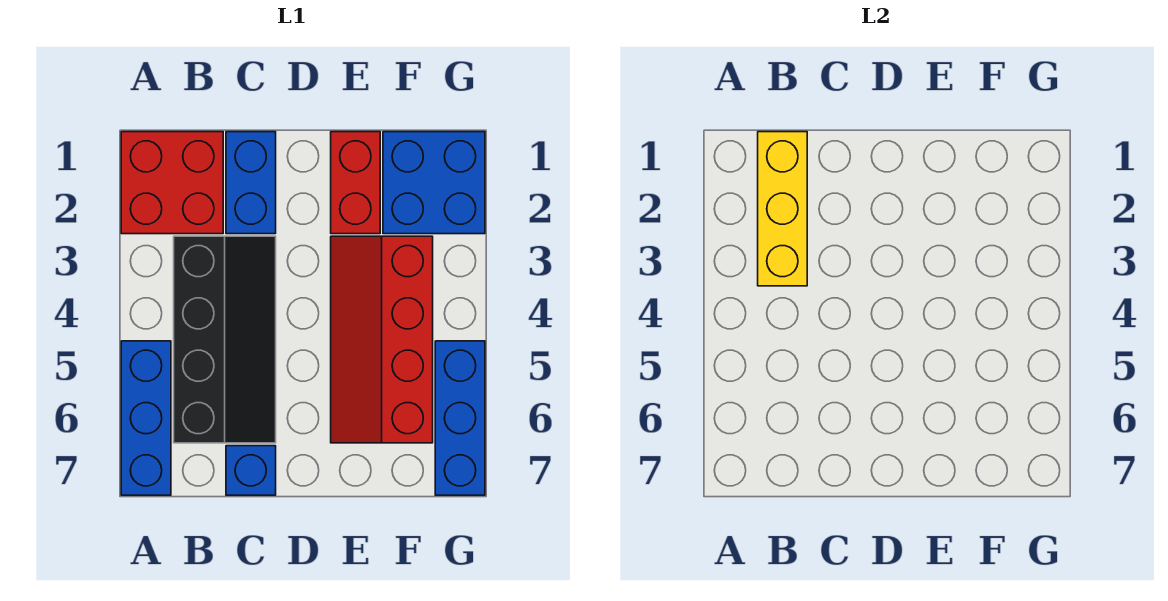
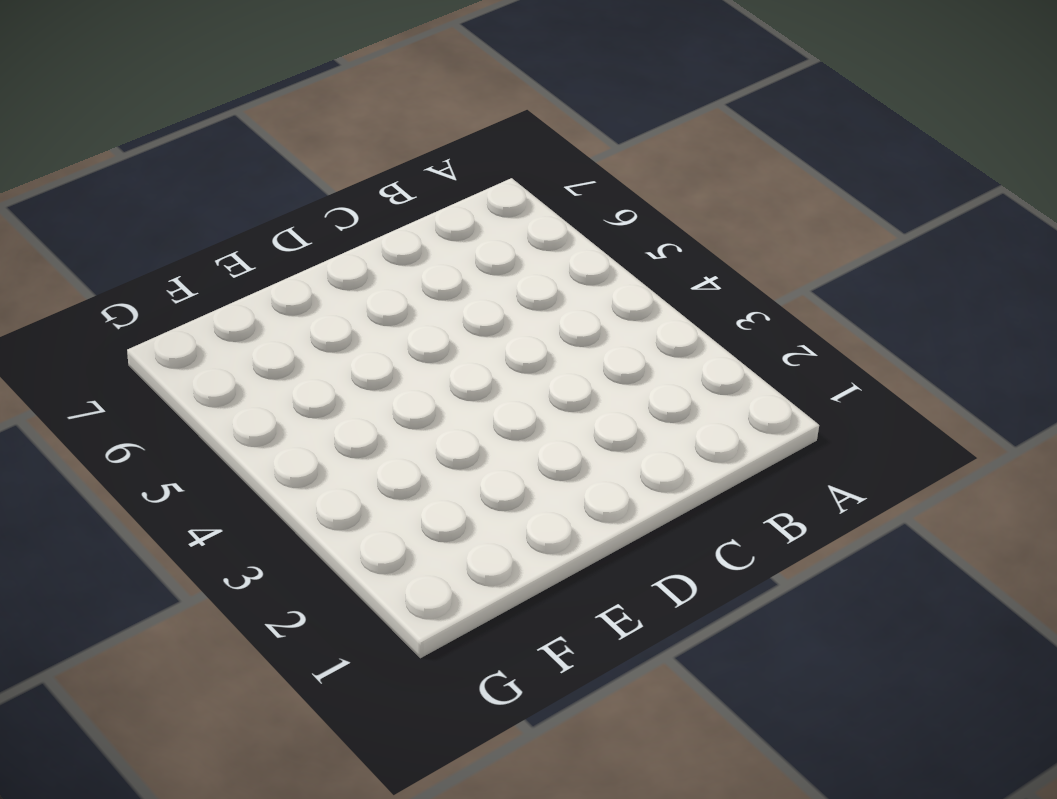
none -> red 2x2 brick [121,132,223,234]
none -> blue 1x3 brick [121,341,171,495]

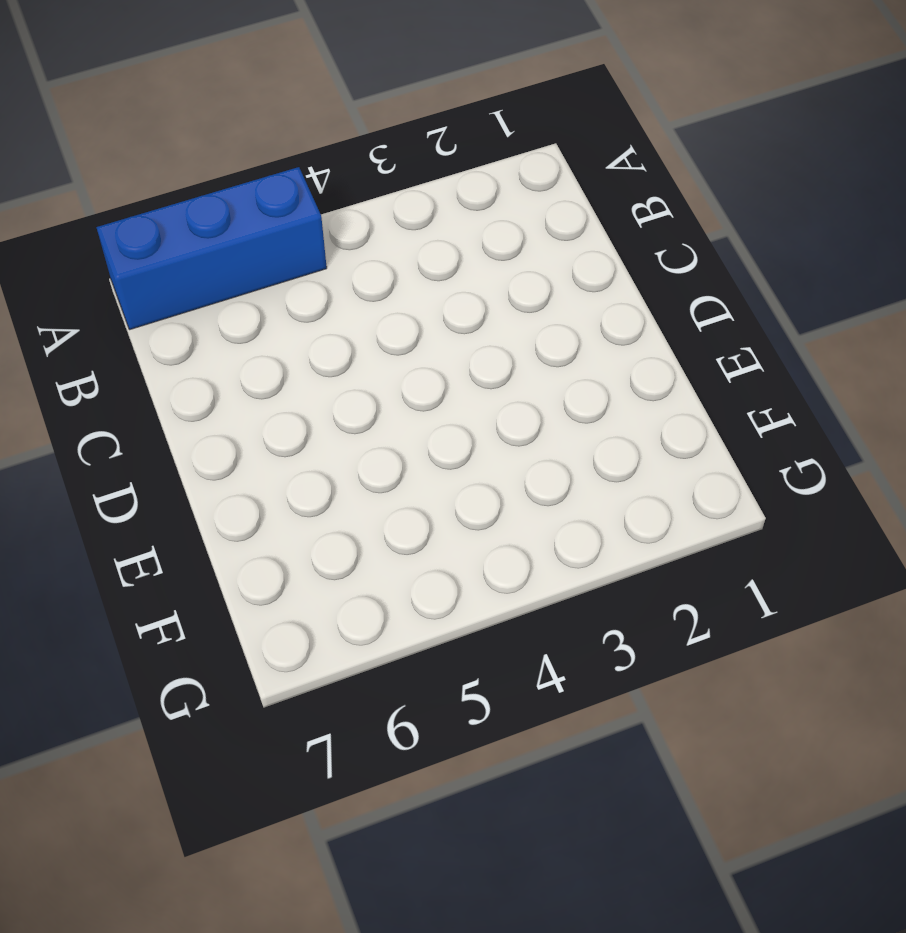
none -> red 2x2 brick [121,132,223,234]
none -> black 2x4 slope [174,236,276,443]

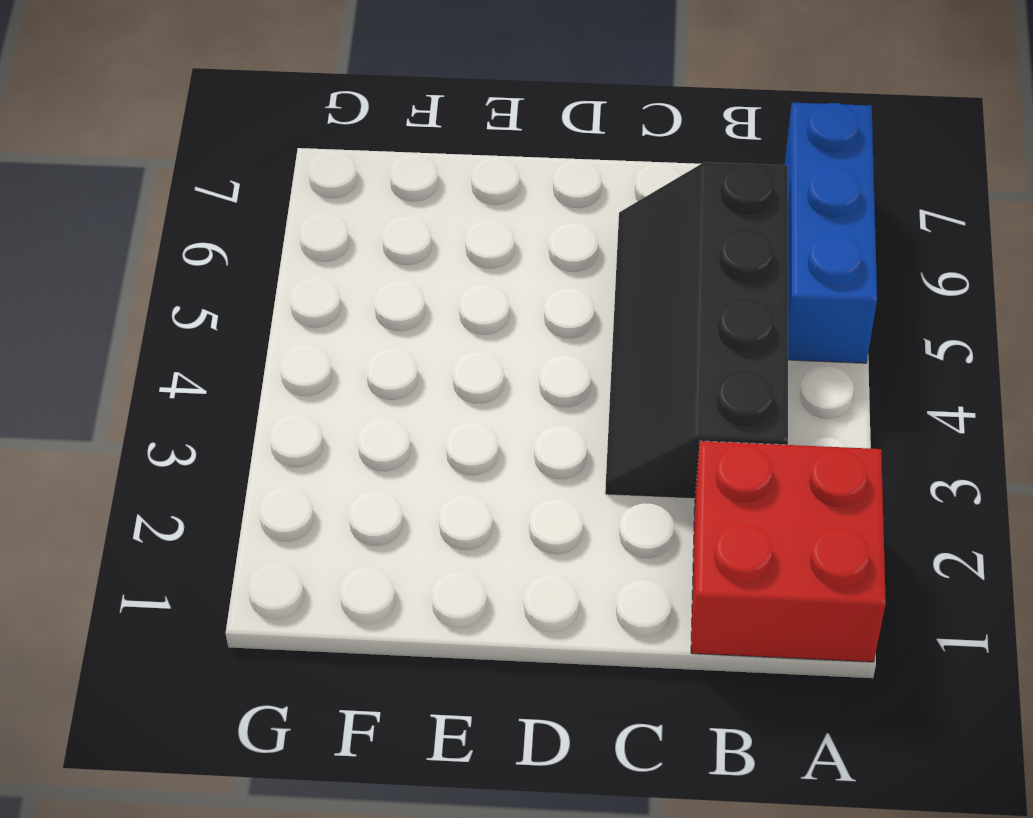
none -> blue 1x2 brick [226,132,276,234]
none -> blue 1x1 brick [226,446,276,495]

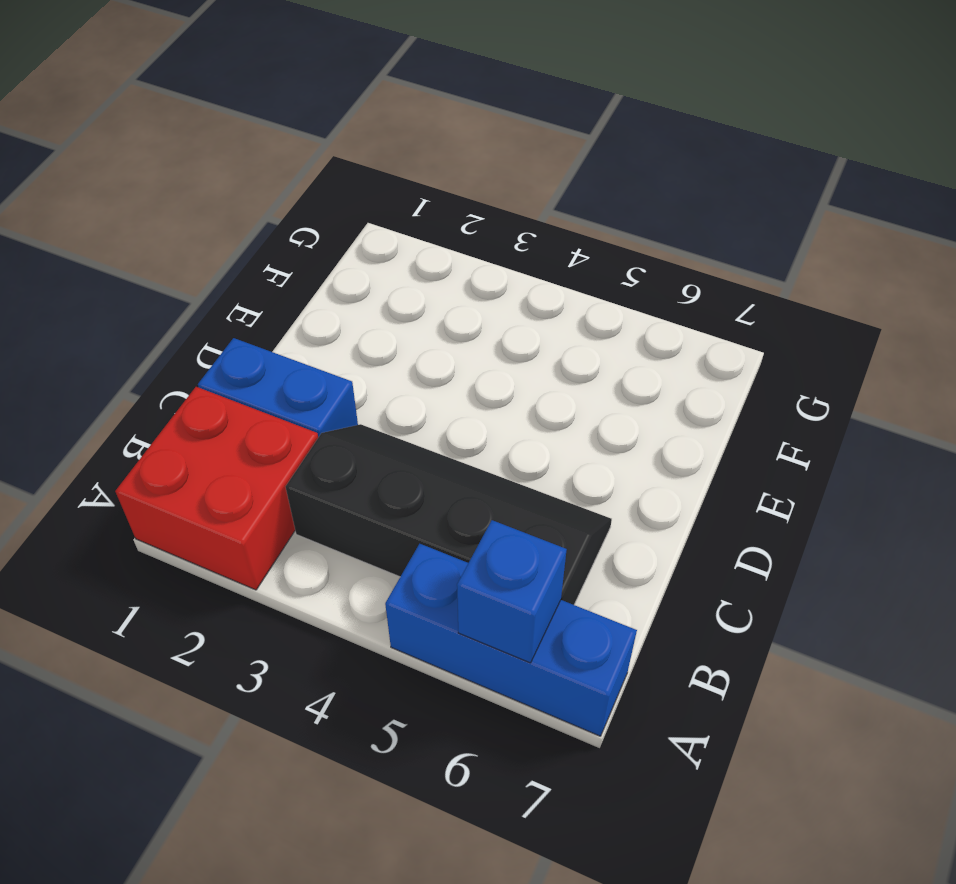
blue 1x1 brick [457,520,567,663] -> blue 1x1 brick moved to [226,446,276,495]
none -> red 1x2 brick [331,132,380,234]
none -> red 2x4 slope [331,236,433,443]

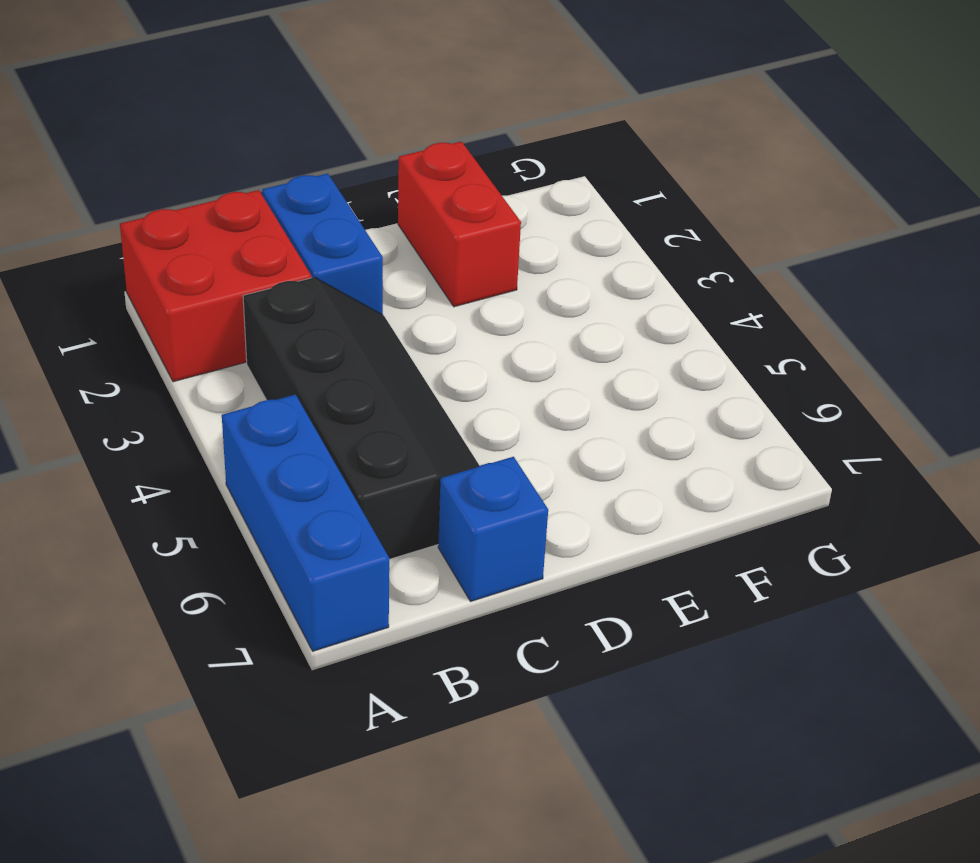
none -> red 2x4 slope [331,236,433,443]
none -> blue 2x2 brick [383,132,485,234]

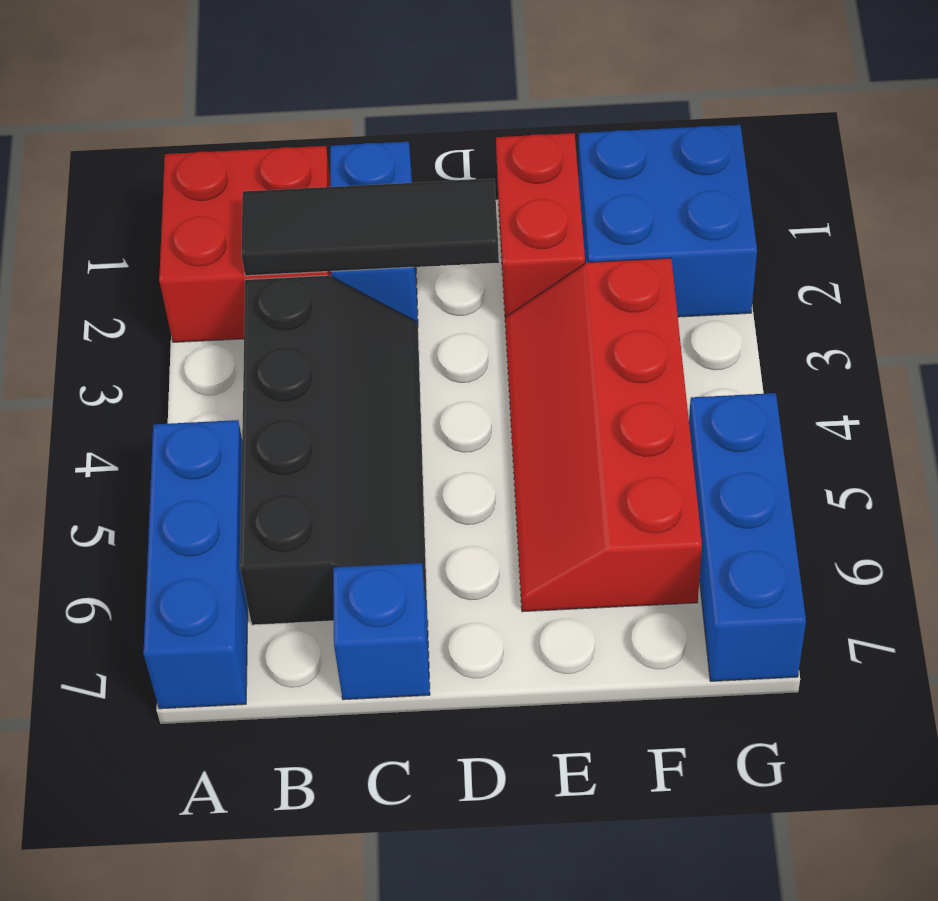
black 1x3 tile [241,179,499,276] -> yellow 1x3 brick [758,132,807,286]

